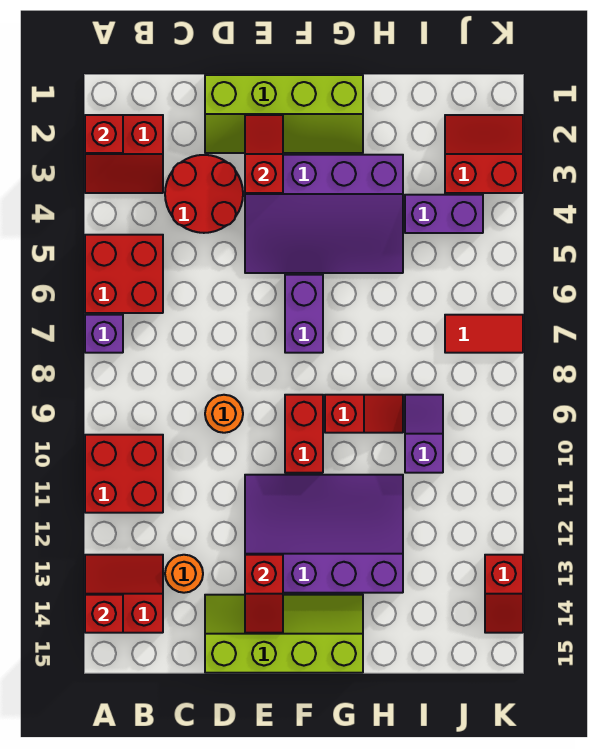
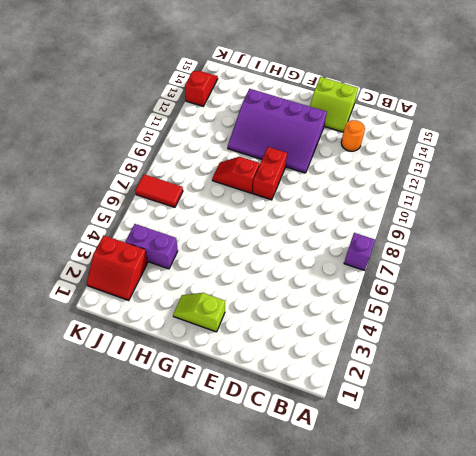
lime 2x2 slope [310,77,358,132] -> lime 2x4 slope [205,595,363,673]
lime 1x2 slope [173,293,225,332] -> lime 2x4 slope [205,75,363,153]
none -> red 2x2 slope [85,115,163,193]
none -> red 2x2 brick [85,235,163,313]
none -> red 2x2 brick [85,435,163,513]

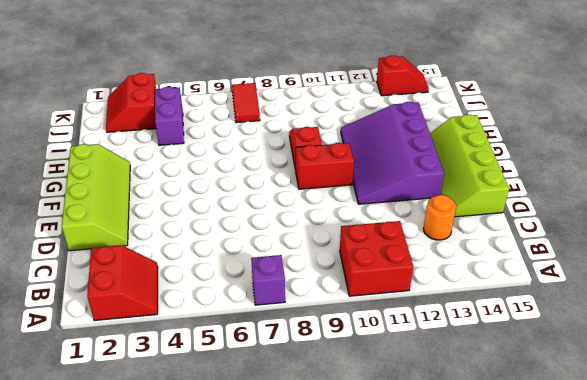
none -> red 2x2 brick [85,235,163,313]
none -> red 2x2 slope [85,555,163,633]
none -> red 2x2 round brick [165,155,243,233]

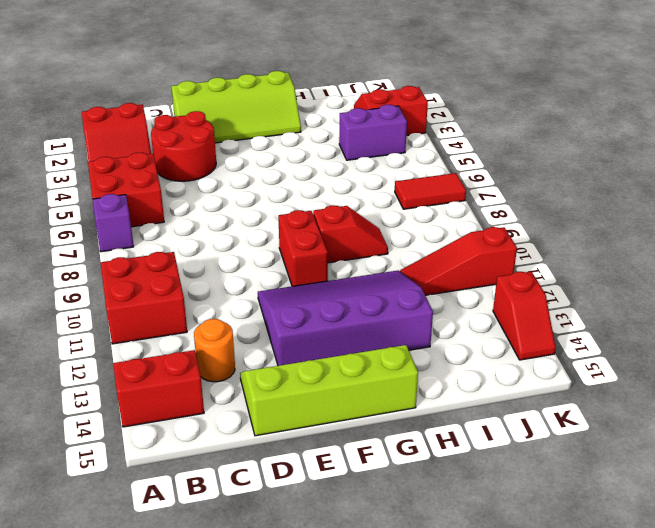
red 1x3 slope [400,227,517,295] -> none
none -> orange 1x1 round brick [205,395,243,433]
none -> purple 3x4 slope [245,155,403,273]
none -> purple 1x2 brick [285,275,323,353]

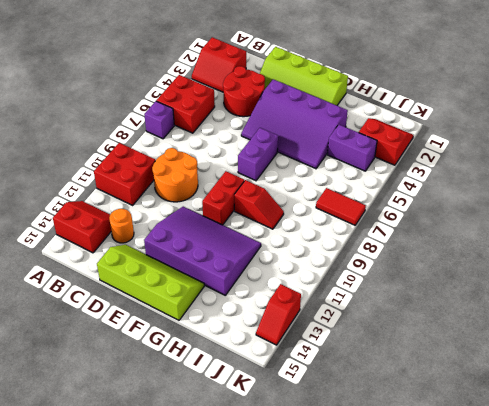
orange 2x2 round brick [152,148,198,202] -> orange 1x1 round brick [205,395,243,433]
none -> purple 1x2 slope [405,395,443,473]
none -> red 1x1 brick [85,115,123,153]
none -> red 1x1 brick [85,595,123,633]

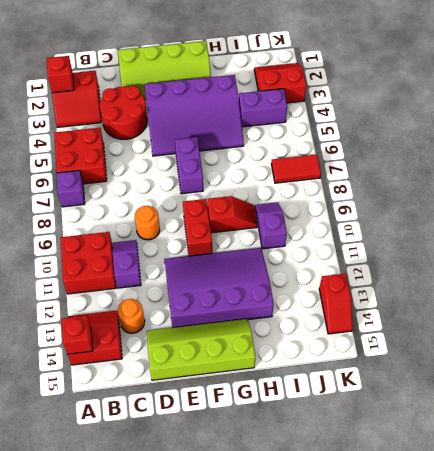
purple 1x2 slope [113,240,141,288] -> none
none -> red 1x2 slope [245,115,283,193]
none -> red 1x2 slope [245,555,283,633]

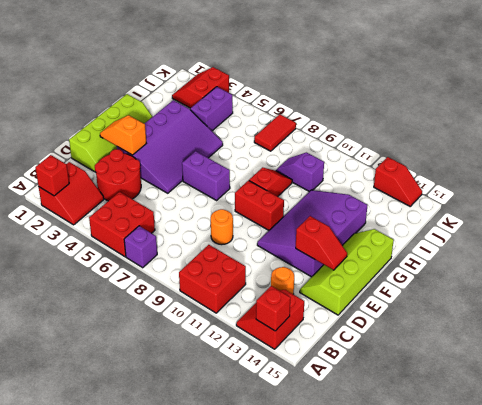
orange 1x2 slope [100,115,146,155] -> red 1x2 slope [245,115,283,193]

